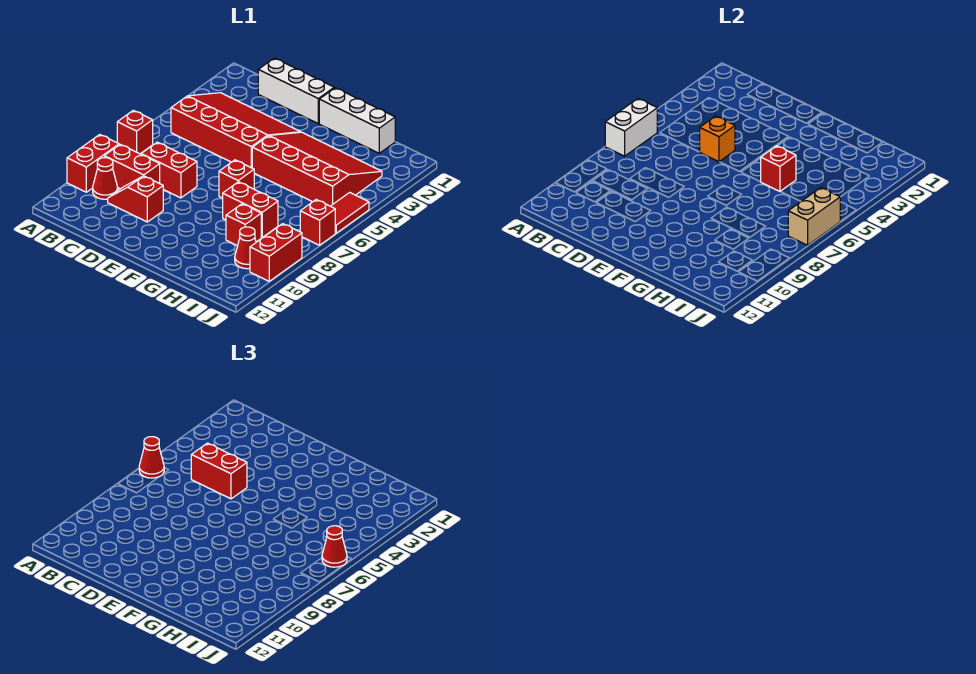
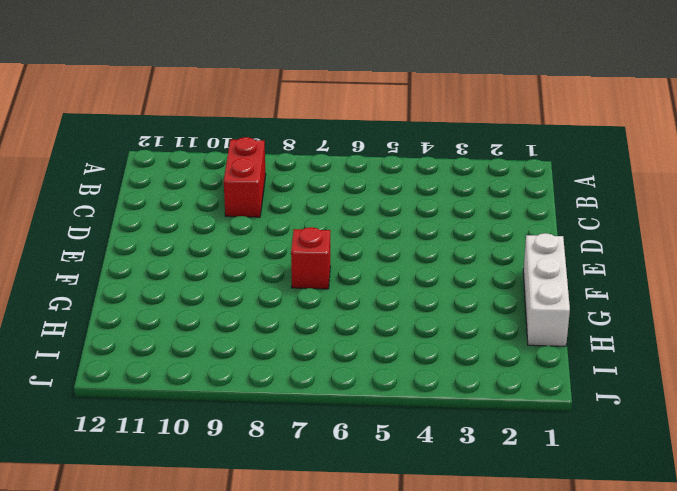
none -> red 1x1 brick [117,110,153,154]
none -> red 1x2 brick [67,135,119,192]
none -> red 3x4 slope [171,93,300,168]

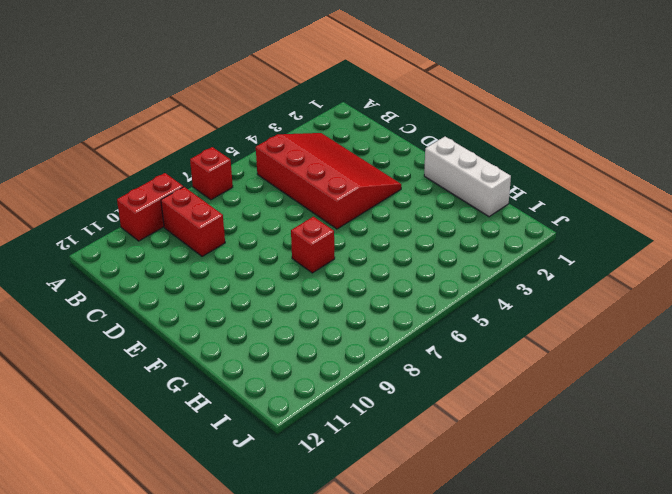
none -> red 1x1 cone [93,158,118,199]
none -> white 1x3 brick [258,58,334,124]
none -> red 1x2 brick [141,142,197,198]

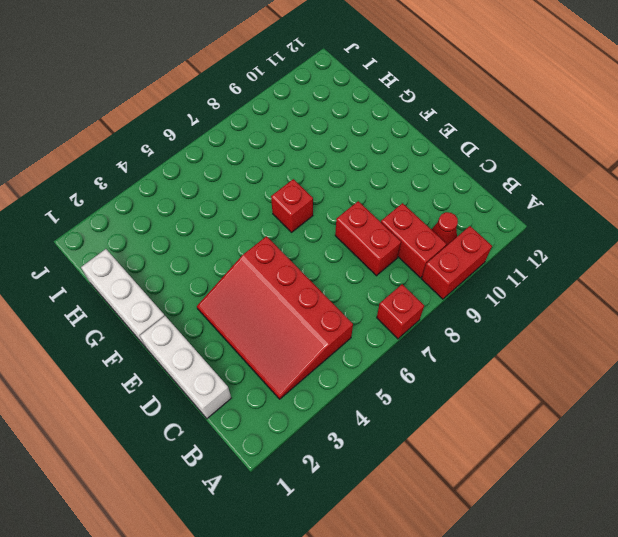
none -> red 1x2 slope [108,176,163,222]
none -> red 3x4 slope [252,132,382,206]
none -> red 1x2 brick [223,182,278,237]

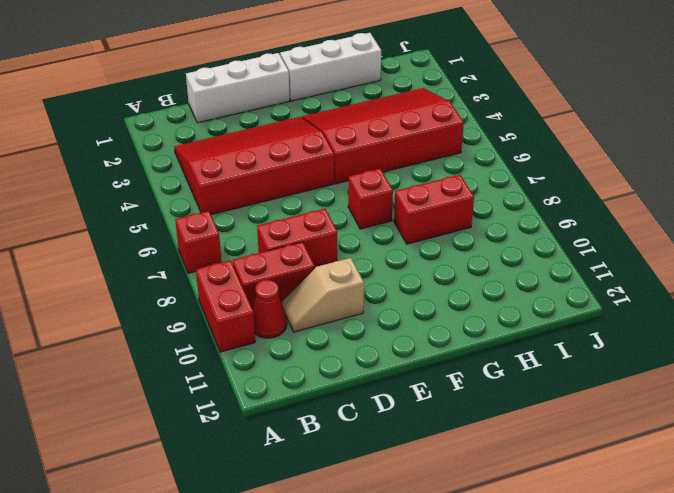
tan 1x2 slope [282,258,364,332] -> red 1x2 slope [108,176,163,222]
none -> red 1x1 brick [226,204,261,246]
none -> red 1x1 cone [235,227,256,269]
none -> red 1x2 tile [331,192,369,233]

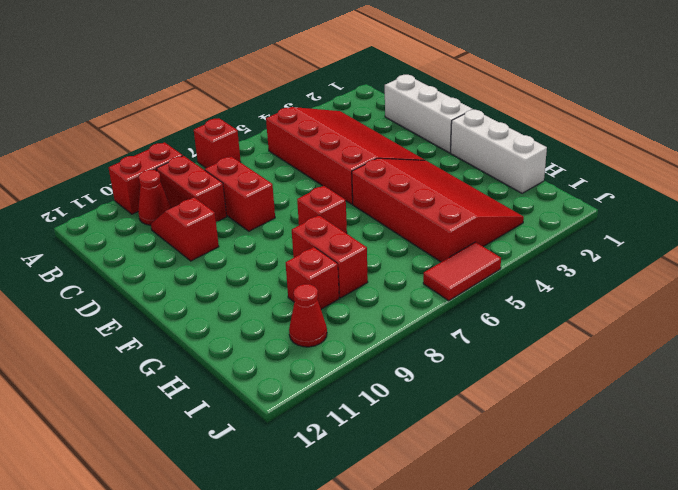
none -> red 1x1 brick [300,200,335,245]
none -> red 1x2 brick [250,224,302,281]
none -> white 1x2 brick [605,99,657,156]

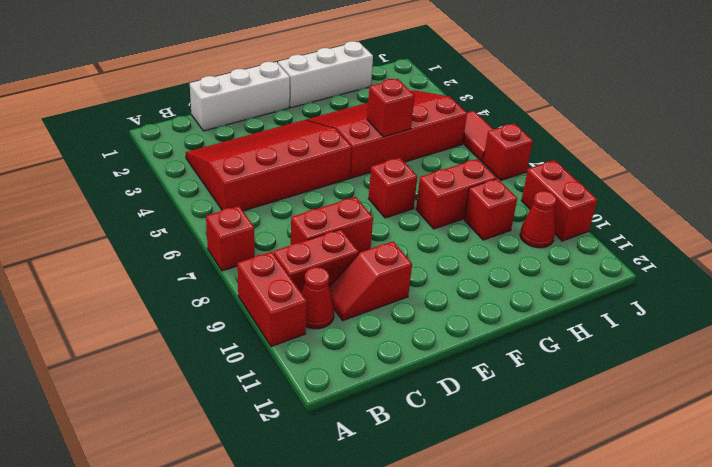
none -> white 1x2 brick [605,99,657,156]
none -> orange 1x1 brick [700,116,735,162]
none -> tan 1x2 brick [788,188,840,245]

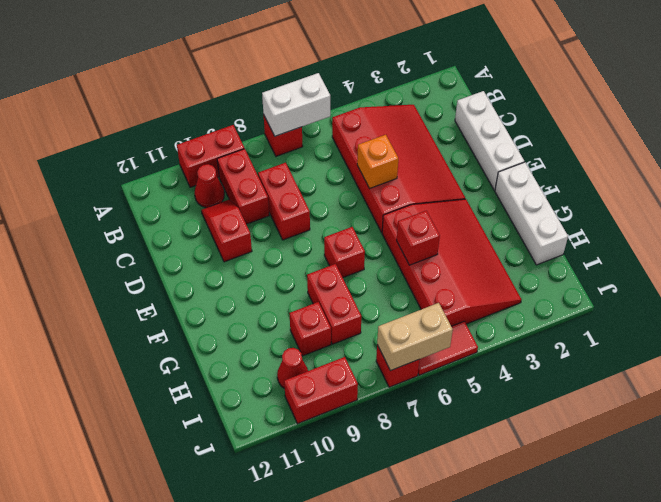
none -> red 1x1 cone [139,437,164,478]
none -> red 1x2 brick [191,443,247,499]
none -> red 1x1 cone [322,526,347,567]

